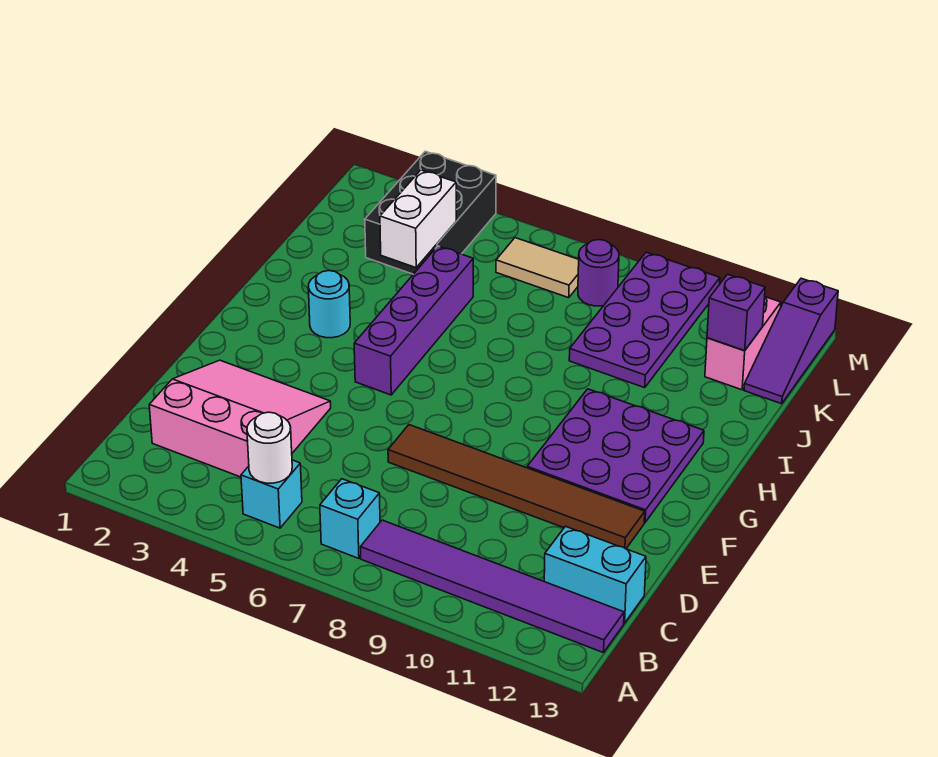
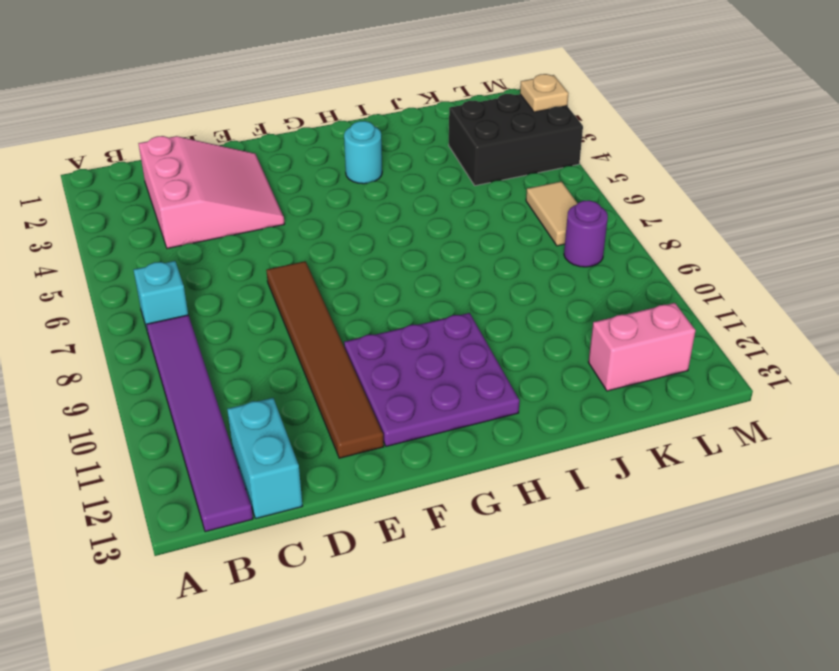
tan 1x1 plate [520,74,569,112] -> none
none -> cyan 1x1 brick [241,460,302,528]
none -> purple 1x4 brick [354,246,473,395]
none -> purple 2x4 plate [569,252,720,388]

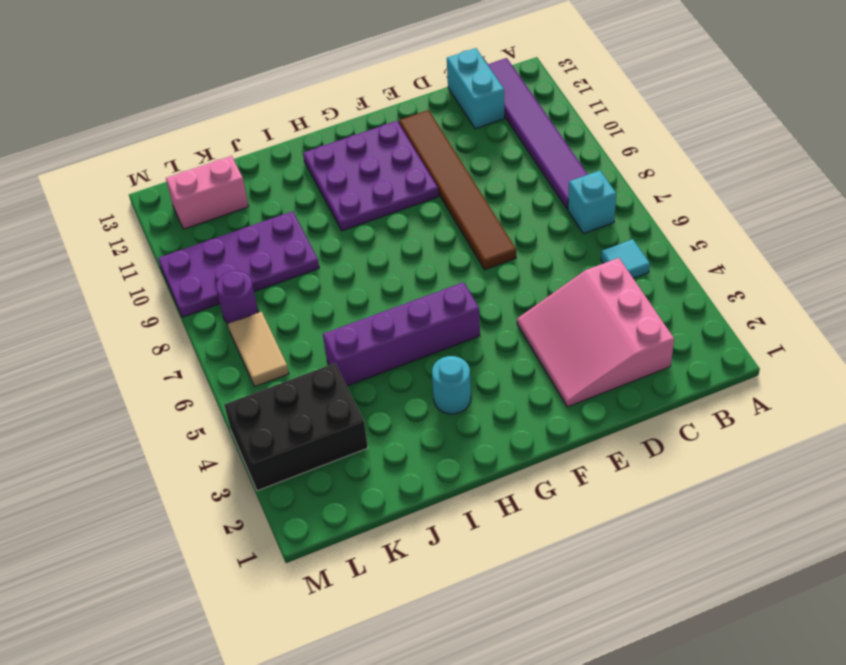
cyan 1x1 tile [601,239,650,278] -> cyan 1x1 brick [241,460,302,528]
none -> purple 1x3 slope [744,278,838,404]
none -> white 1x1 round brick [247,412,292,483]
none -> white 1x2 brick [380,170,456,268]

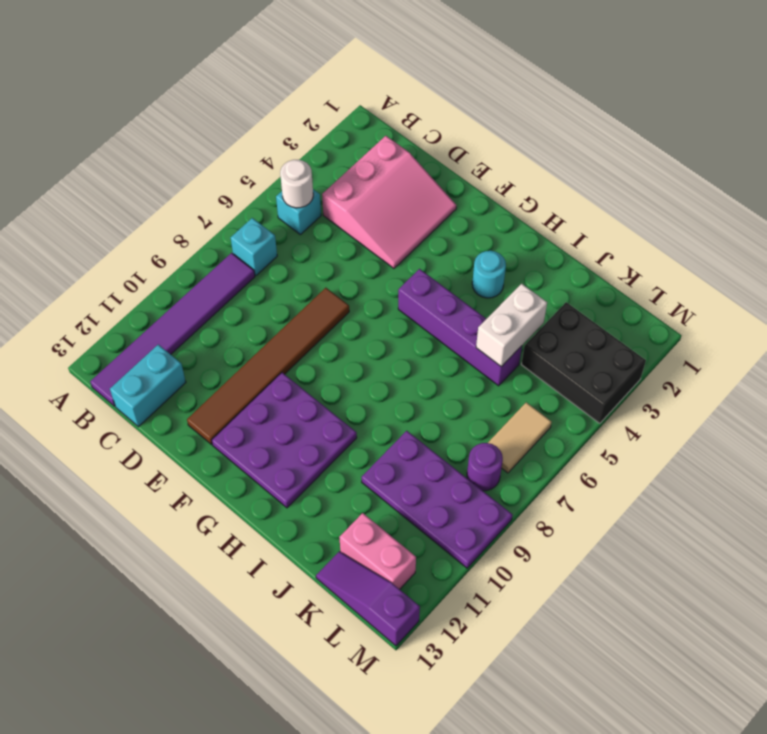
white 1x2 brick [476,284,547,367] -> white 1x2 brick turned to [380,170,456,268]
none -> purple 1x1 brick [707,274,765,350]

